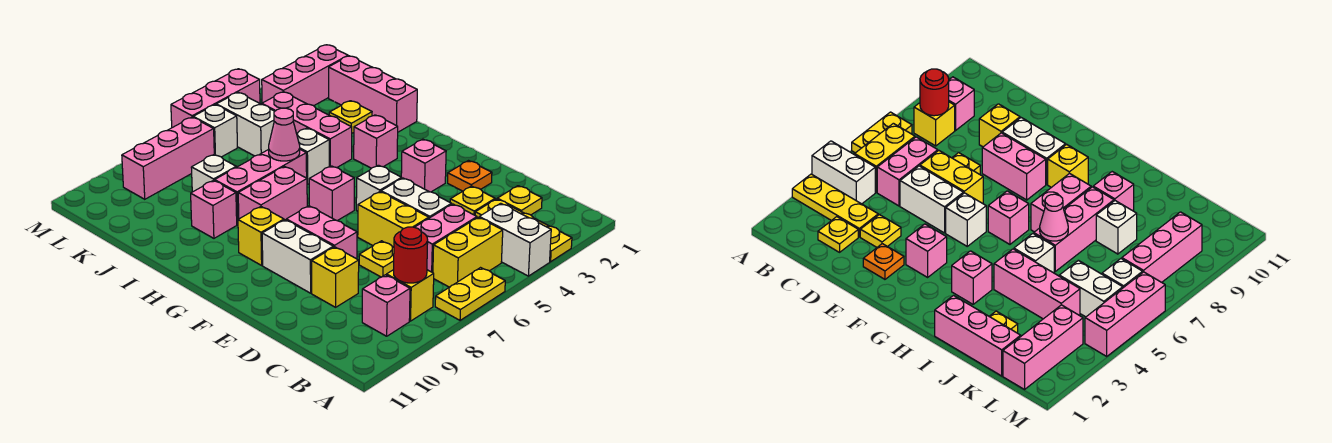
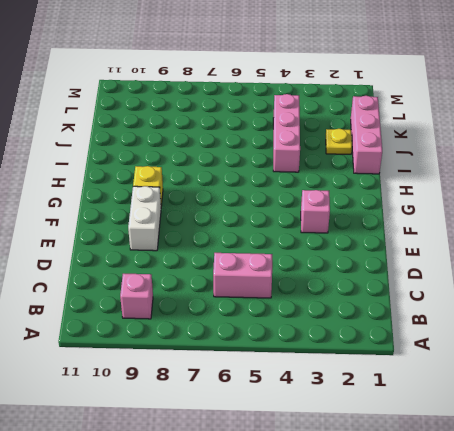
none -> yellow 1x3 plate [475,199,572,262]
none -> white 1x2 brick [479,203,551,276]
none -> yellow 1x2 plate [435,268,505,320]
none -> yellow 1x2 brick [433,217,503,287]

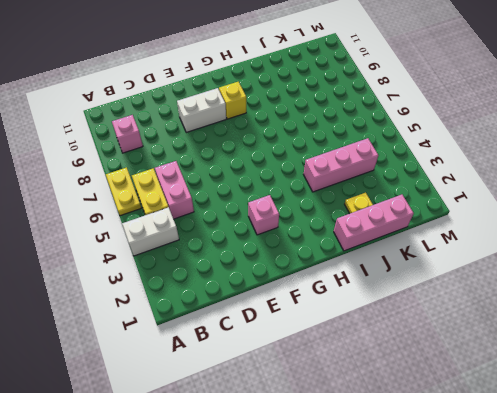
none -> yellow 1x3 plate [475,199,572,262]
none -> yellow 1x1 brick [387,270,434,321]
none -> yellow 1x1 plate [497,186,542,215]
none -> yellow 1x1 plate [450,186,495,215]

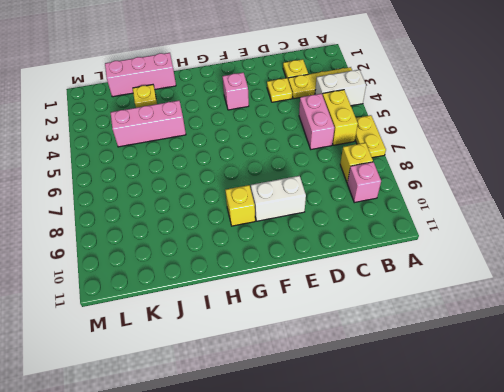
none -> white 1x2 brick [381,178,451,218]
none -> yellow 1x2 brick [358,192,429,247]
none -> yellow 1x1 plate [359,241,394,277]
none -> yellow 1x1 brick [312,247,359,307]

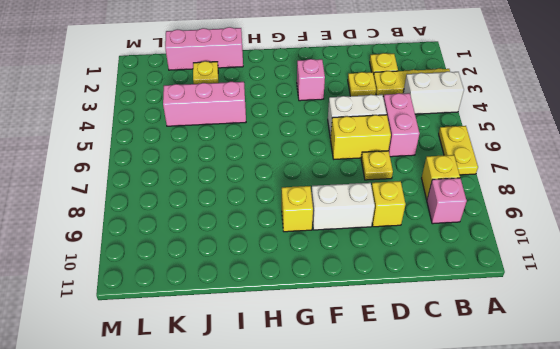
none -> yellow 1x2 brick [433,217,503,287]
none -> orange 1x1 plate [448,161,492,191]
none -> pink 1x2 brick [286,206,357,259]
none -> white 1x1 brick [356,165,402,211]

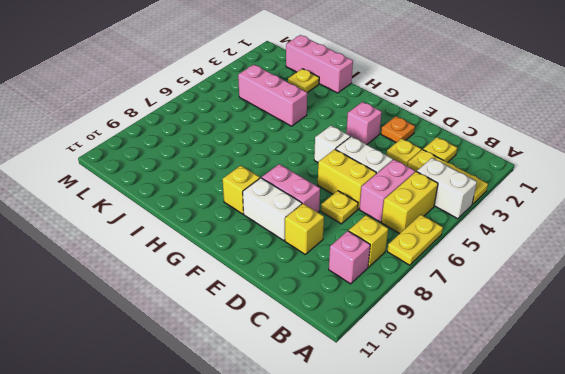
none -> pink 1x1 brick [309,166,354,221]
none -> pink 1x1 brick [354,115,398,168]
none -> pink 1x2 brick [238,166,307,220]
none -> white 1x1 brick [297,128,329,184]

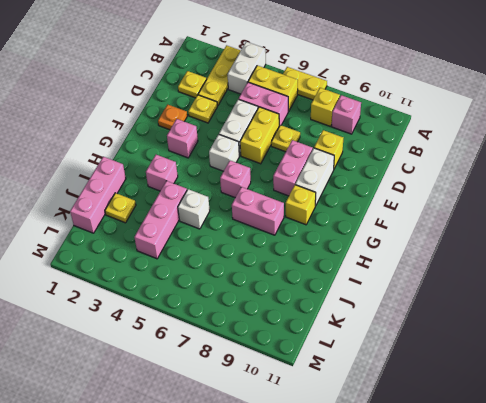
none -> pink 1x3 brick [215,149,307,225]
none -> pink 1x1 brick [191,180,237,238]
none -> white 1x1 brick [191,155,236,192]
none -> white 1x2 brick [216,92,275,156]

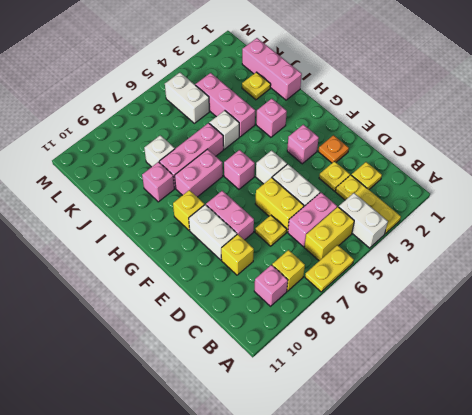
none -> pink 1x3 brick [262,45,348,106]
none -> white 1x1 brick [193,105,238,157]
none -> pink 1x3 brick [122,117,214,199]
none -> pink 1x3 brick [171,69,260,128]

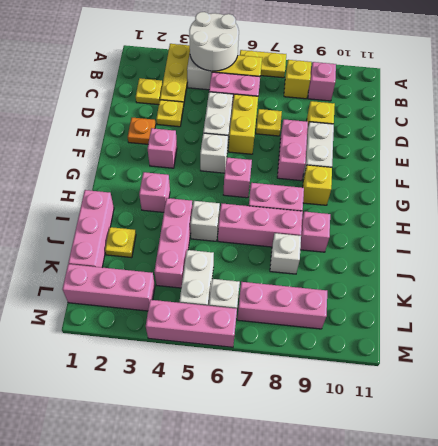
white 2x2 round brick [189,12,239,71] -> none
none -> red 1x1 round brick [394,227,428,283]
none -> pink 1x1 cone [269,108,300,161]

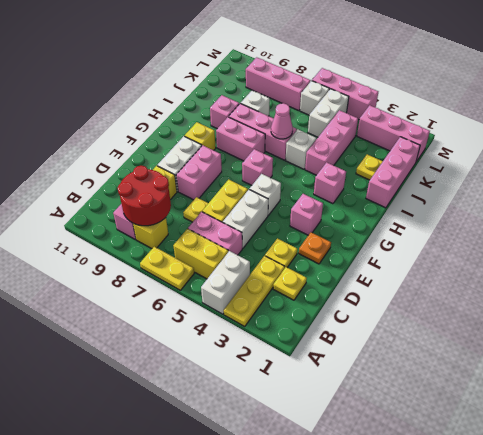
red 2x2 round brick [118,166,171,226] -> red 1x1 round brick [394,227,428,283]

